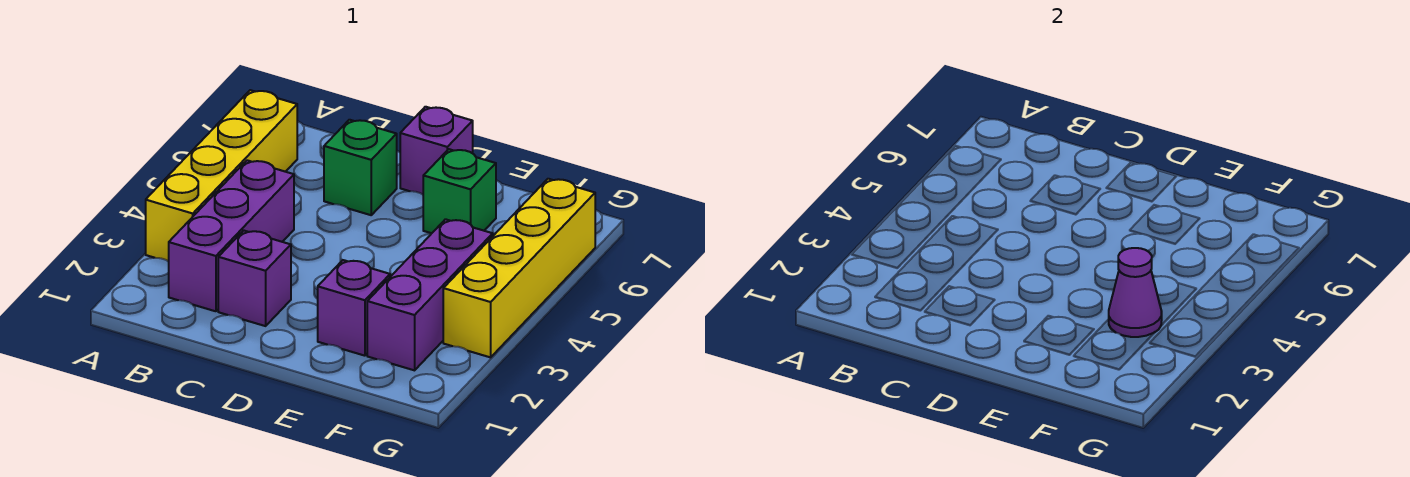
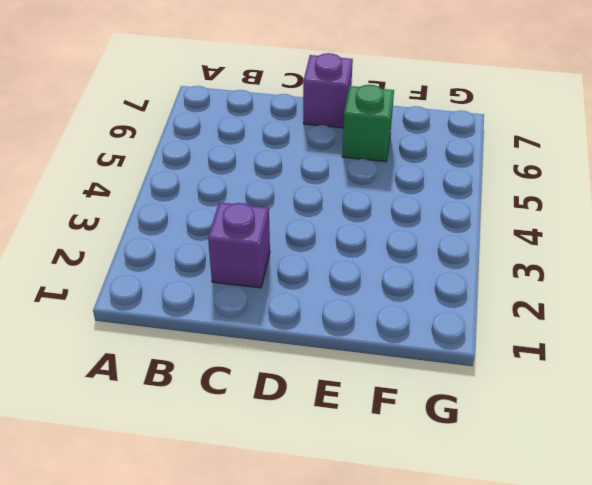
none -> yellow 1x4 brick [146,90,297,262]
none -> purple 1x3 brick [169,160,294,311]

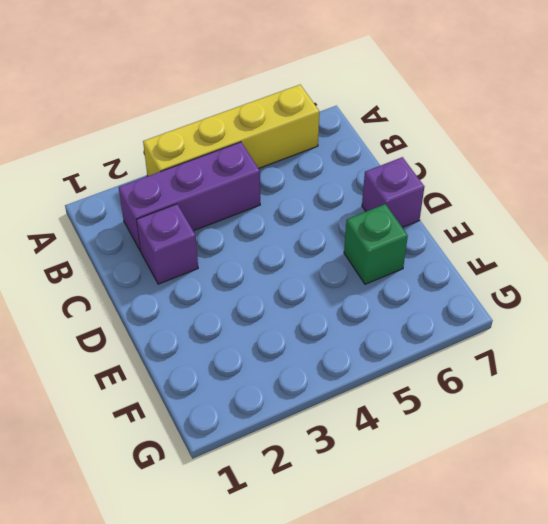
none -> green 1x1 brick [324,120,397,215]
none -> purple 1x1 brick [318,260,390,356]

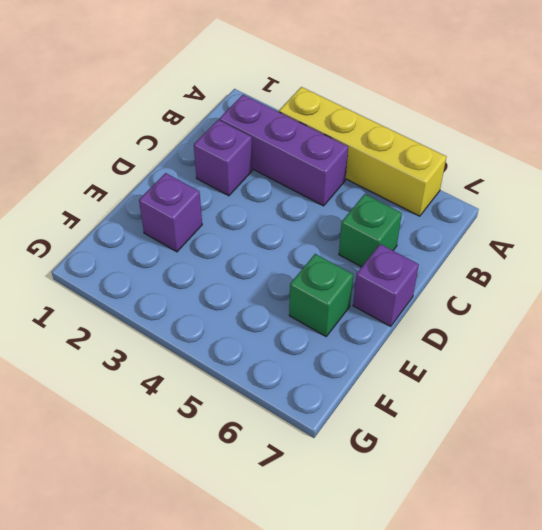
none -> purple 1x3 brick [367,219,493,370]
none -> yellow 1x4 brick [443,179,595,357]

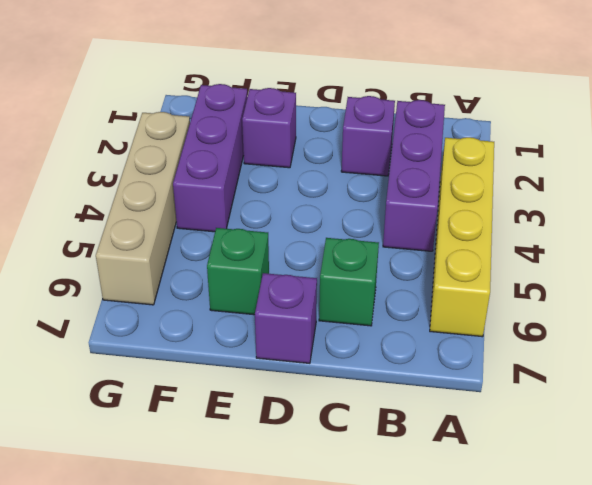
tan 1x4 brick [96,112,190,305] -> yellow 1x4 brick [443,179,595,357]
none -> purple 1x1 cone [1109,248,1162,337]

